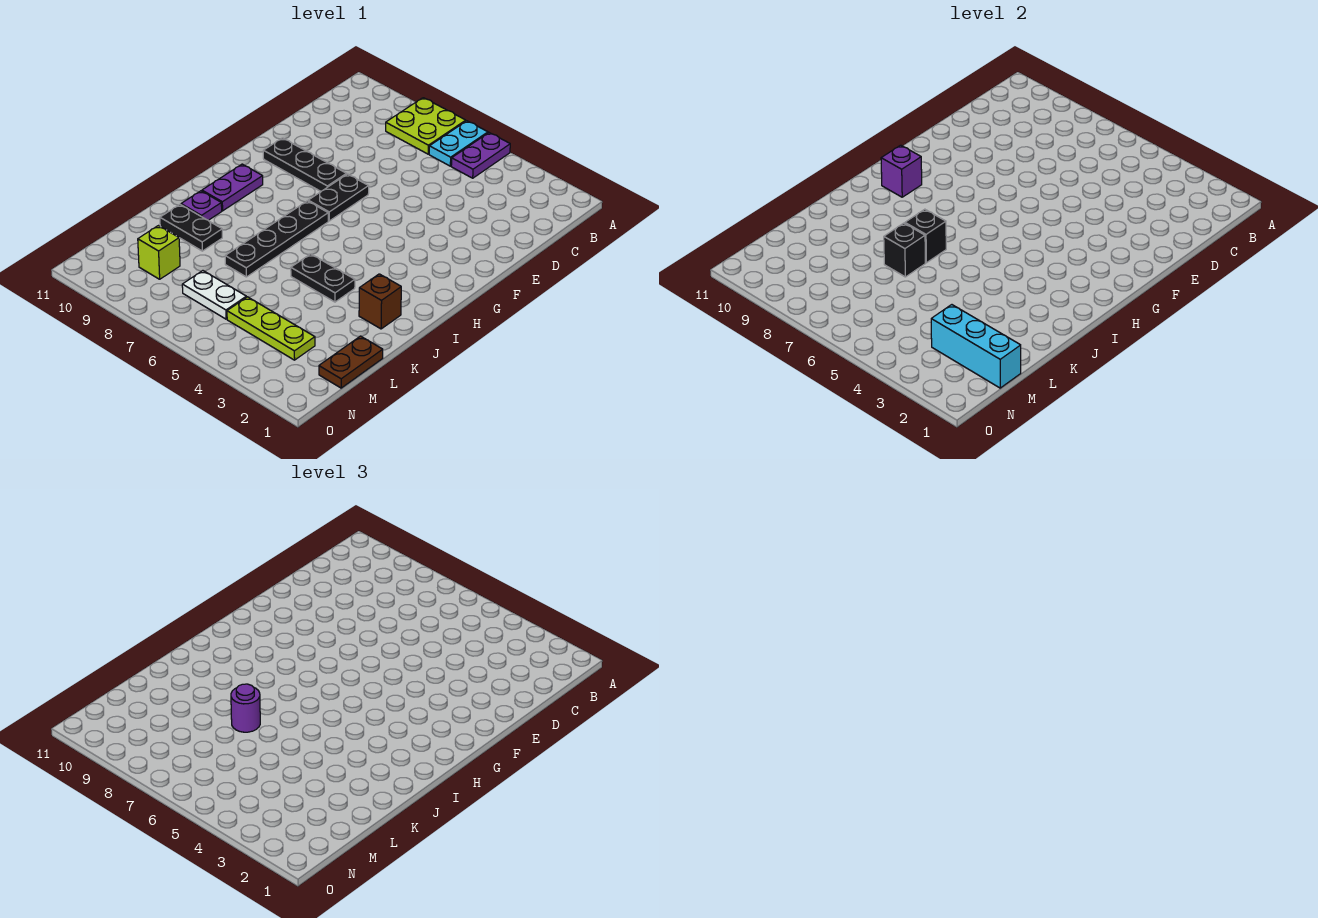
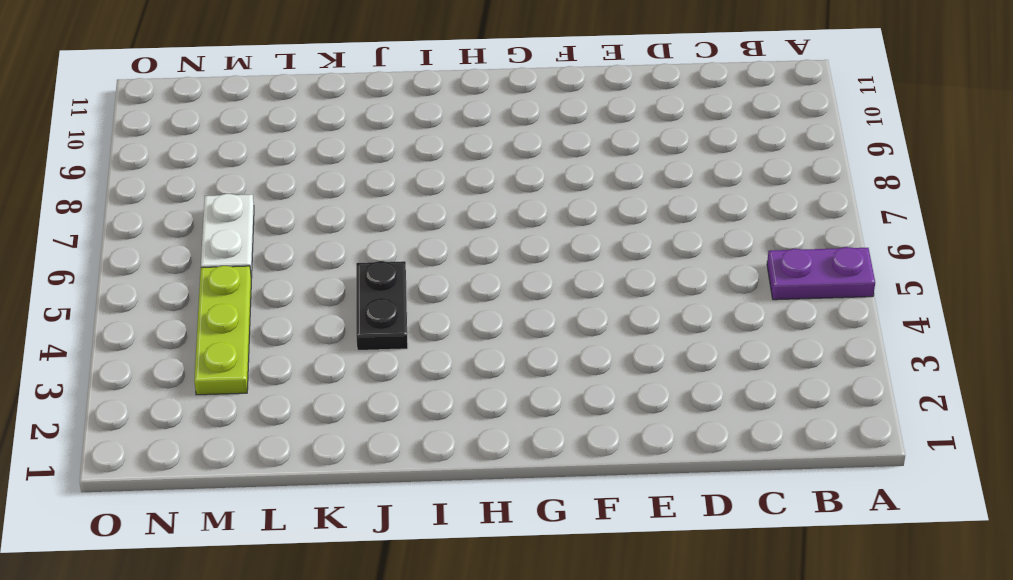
none -> cyan 1x2 plate [429,121,488,166]
none -> lime 2x2 plate [386,98,466,154]
none -> black 1x2 plate [308,174,369,221]

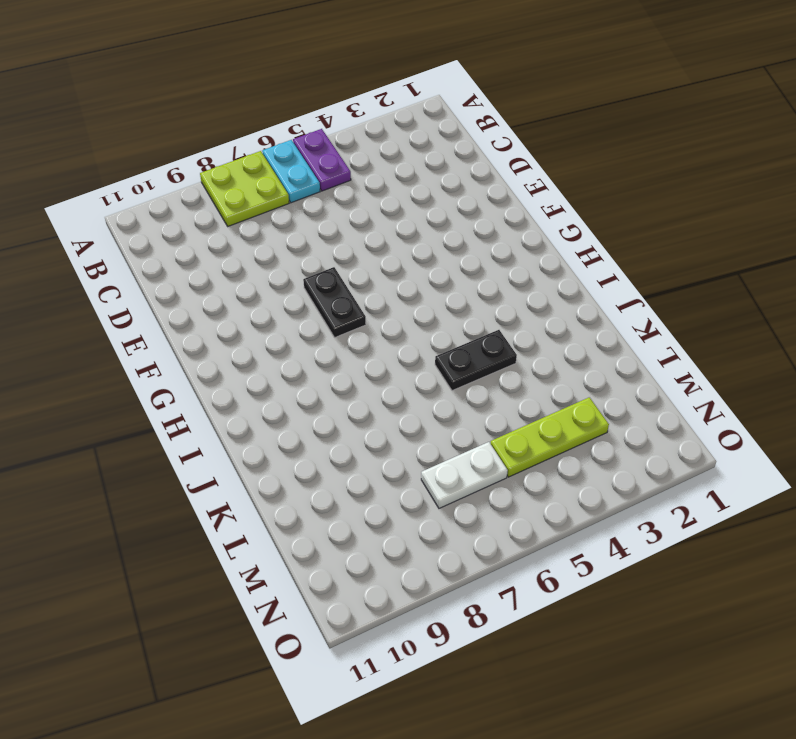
none -> black 1x3 plate [263,138,346,191]
none -> black 1x4 plate [225,201,328,277]
none -> purple 1x2 plate [202,164,263,211]

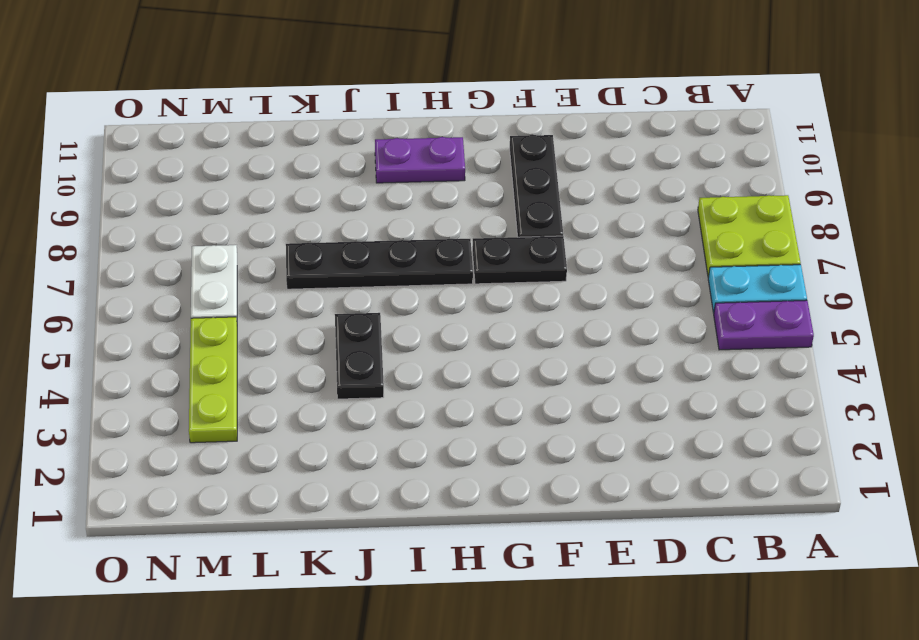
none -> brown 1x1 brick [359,274,401,329]
none -> purple 1x1 plate [181,191,222,220]
none -> black 1x2 plate [160,205,222,251]

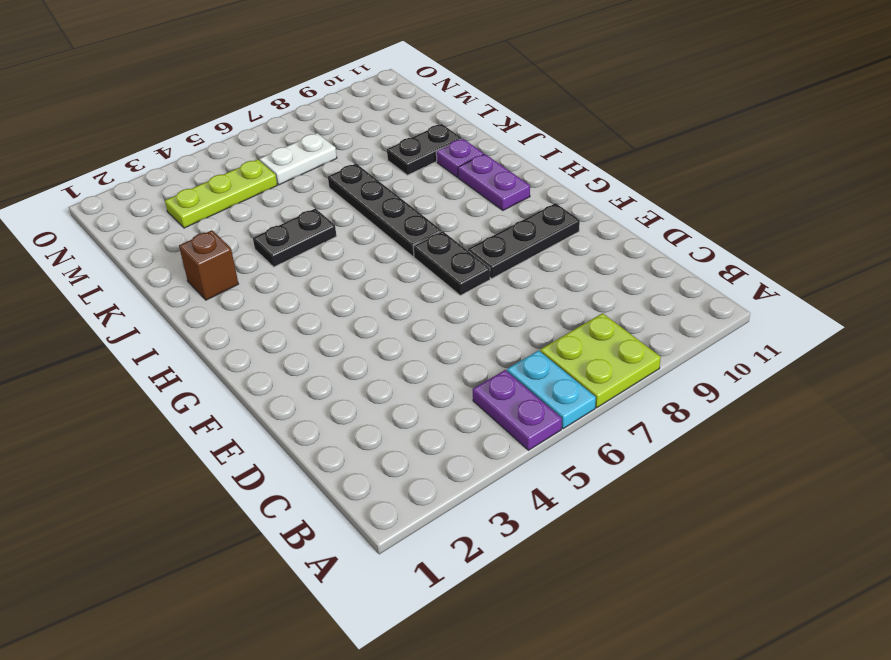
none -> brown 1x2 plate [319,336,383,388]
none -> lime 1x1 brick [138,226,180,279]
none -> purple 1x1 brick [881,145,922,197]

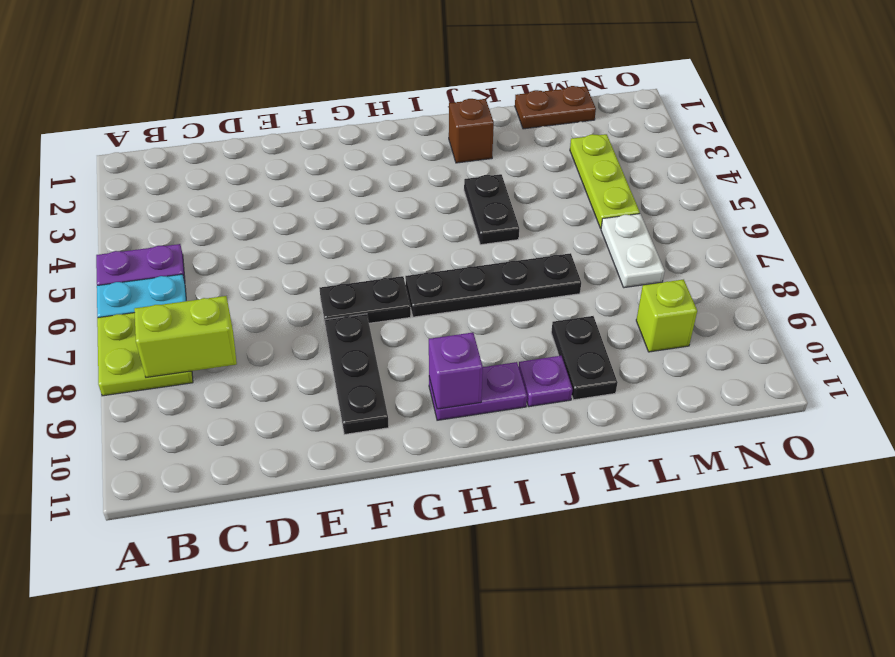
lime 1x2 brick [134,296,237,377] -> none
none -> black 1x1 brick [905,209,946,263]
none -> black 1x1 brick [884,223,925,277]
none -> cyan 1x3 brick [931,305,1021,388]

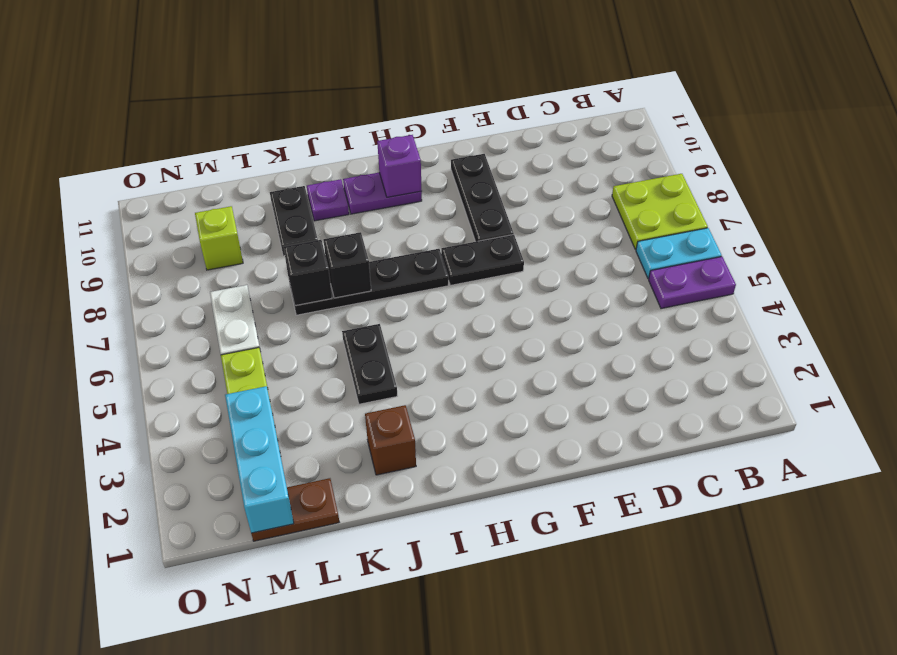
none -> purple 1x1 round brick [231,684,260,732]

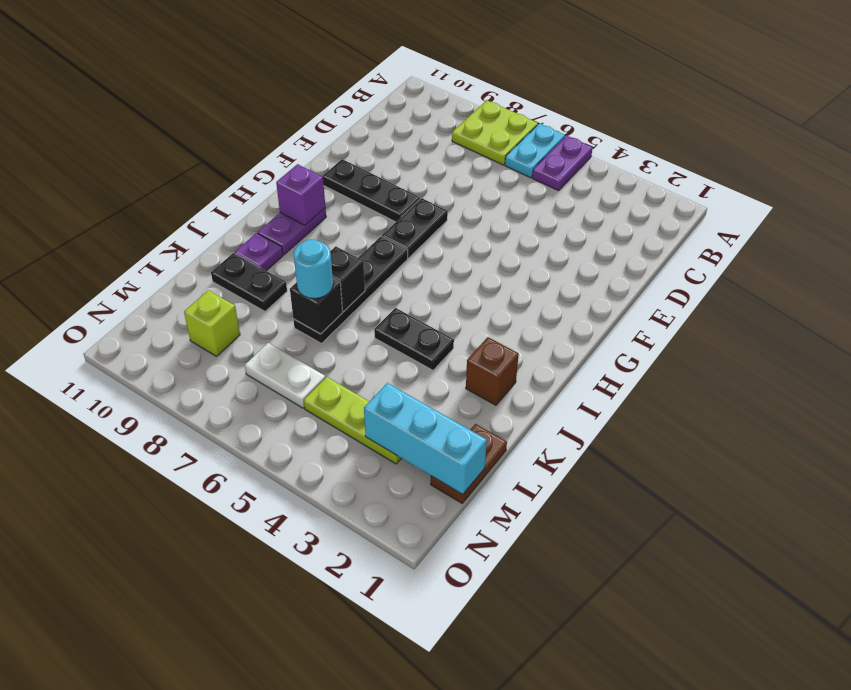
cyan 1x1 round brick [294,239,333,298] -> purple 1x1 round brick [231,684,260,732]

